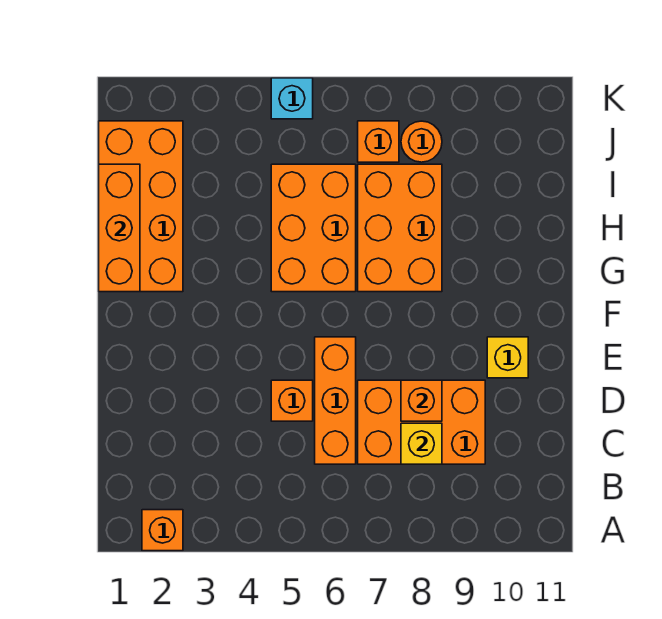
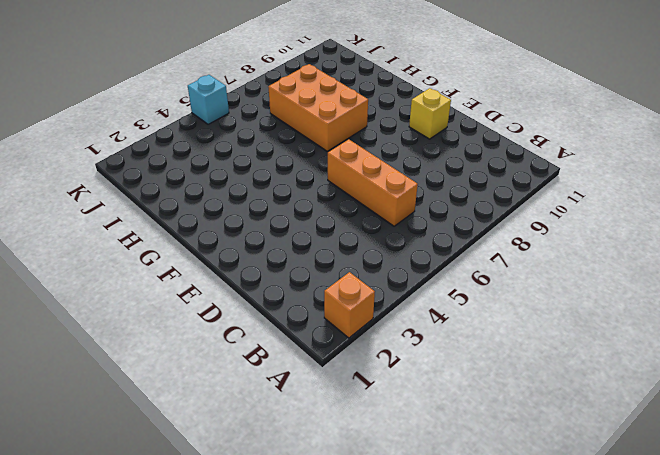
none -> orange 2x3 brick [358,380,485,464]
none -> orange 1x1 brick [271,380,313,421]
none -> orange 2x4 brick [99,121,183,292]

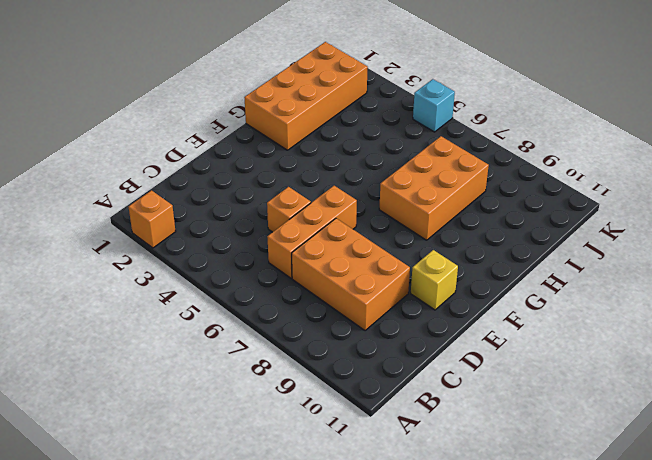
none -> orange 2x3 brick [271,164,356,292]
none -> orange 1x1 brick [358,121,399,162]
none -> orange 1x1 round brick [401,121,442,162]

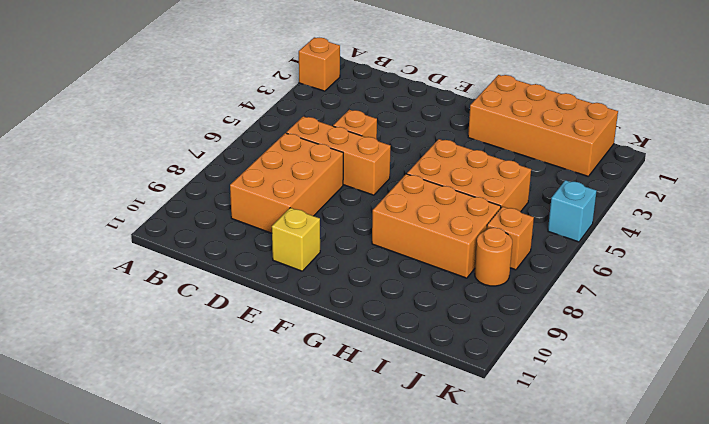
none -> yellow 1x1 brick [401,423,442,464]
none -> orange 1x1 brick [401,380,442,421]
none -> orange 1x3 brick [99,164,140,292]

